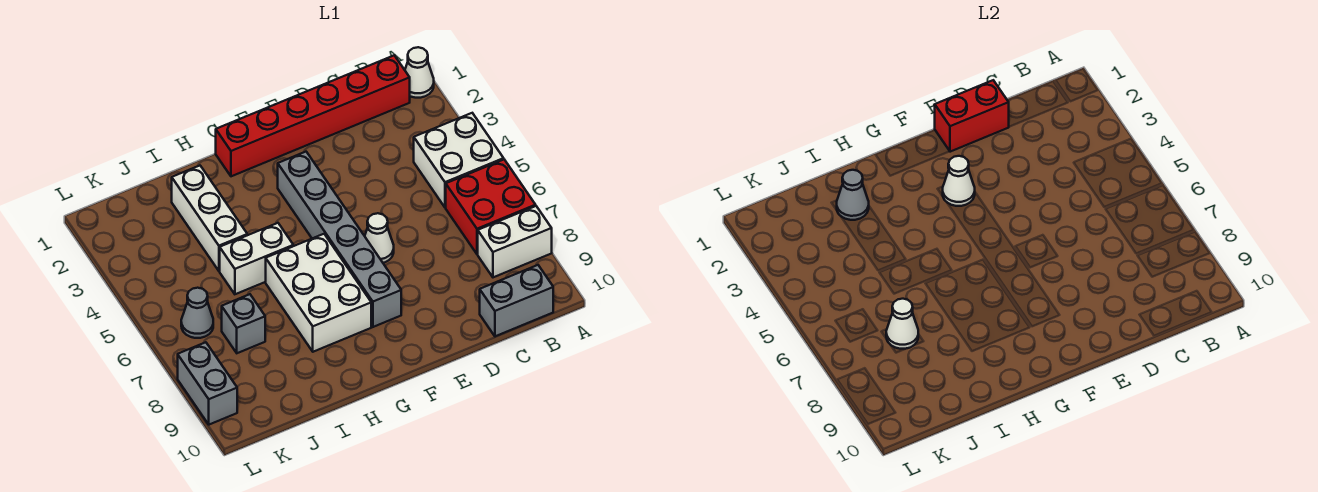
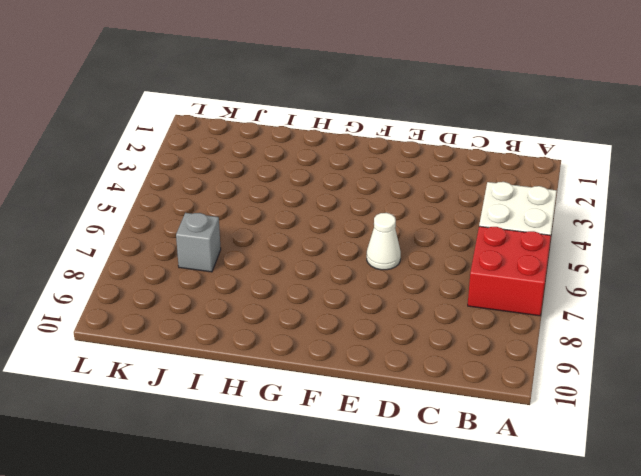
none -> white 1x1 cone [405,47,434,98]
none -> white 1x2 brick [478,206,552,277]
none -> red 1x6 brick [216,55,410,176]

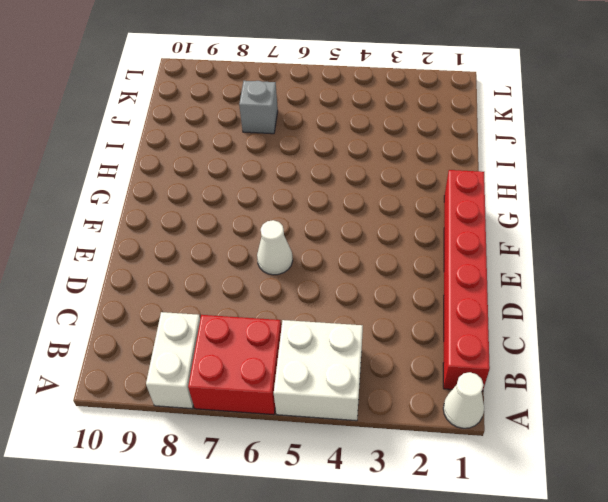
none -> grey 1x2 brick [480,265,553,336]
none -> grey 1x6 brick [278,152,401,327]
none -> white 2x3 brick [266,234,371,352]

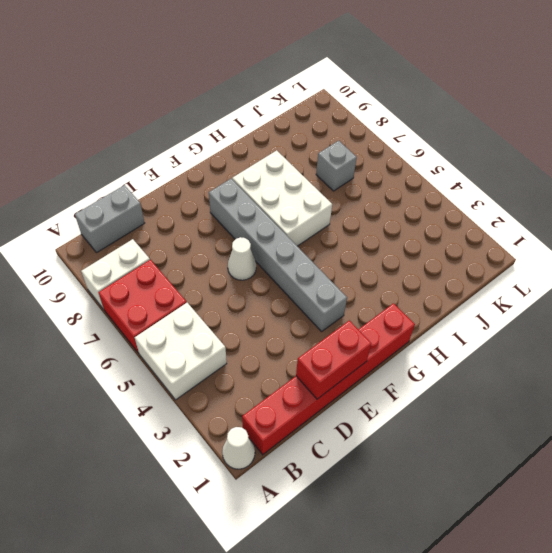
none -> white 1x2 brick [220,223,293,294]
none -> white 1x3 brick [172,166,247,271]
none -> grey 1x1 cone [181,288,213,338]

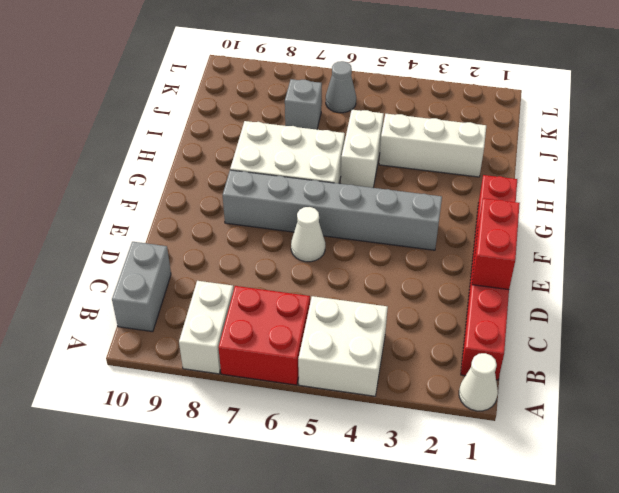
none -> grey 1x2 brick [178,342,237,425]
none -> white 1x1 cone [943,156,975,206]
none -> grey 1x1 cone [837,170,869,220]

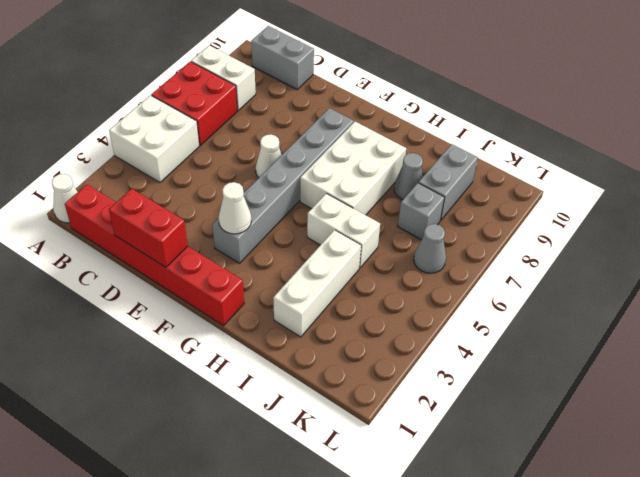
grey 1x1 cone [394,153,423,200] -> grey 1x1 cone moved to [837,170,869,220]
grey 1x2 brick [419,144,478,220] -> grey 1x2 brick moved to [178,342,237,425]
none -> white 1x1 cone [886,299,918,349]

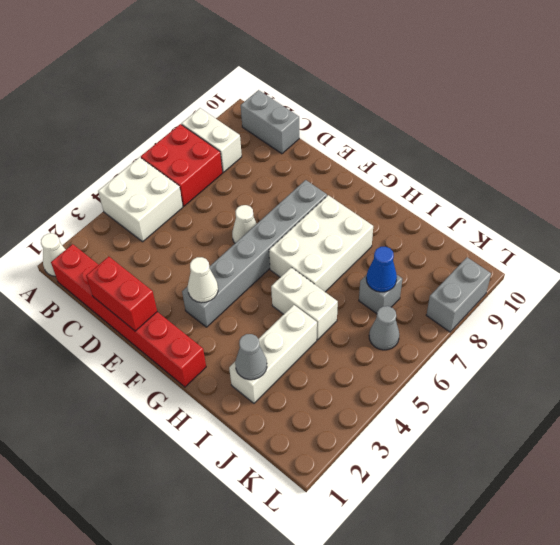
blue 1x1 cone [366,247,397,292] -> white 1x1 cone [886,299,918,349]

